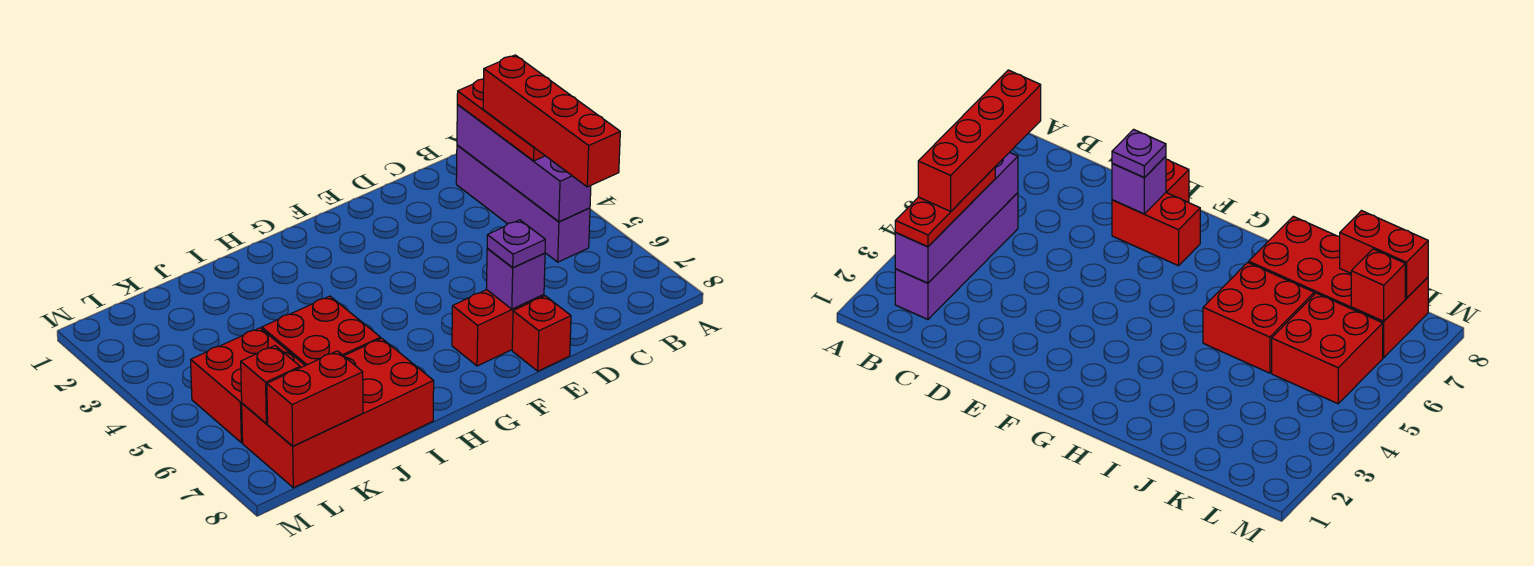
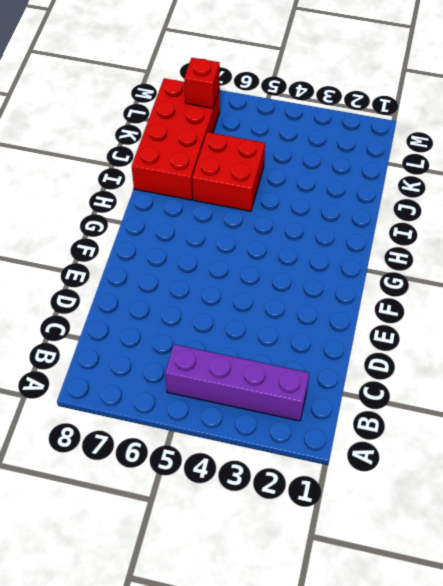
none -> red 1x2 brick [452,290,544,366]
none -> red 1x1 brick [512,296,571,371]
none -> red 2x2 brick [191,328,305,443]

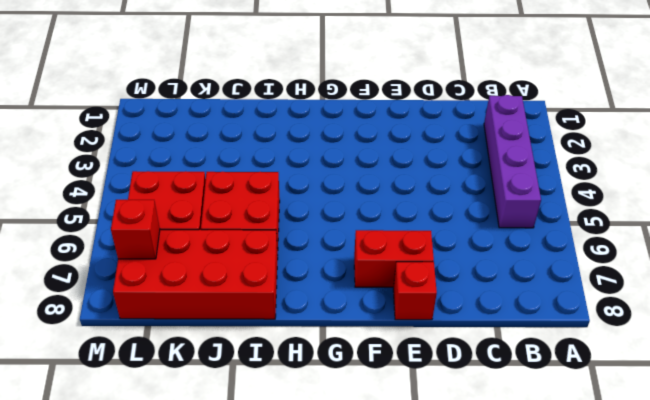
none -> purple 1x4 brick [457,104,591,222]
none -> purple 1x1 brick [486,249,545,309]
none -> red 1x2 brick [267,351,363,446]

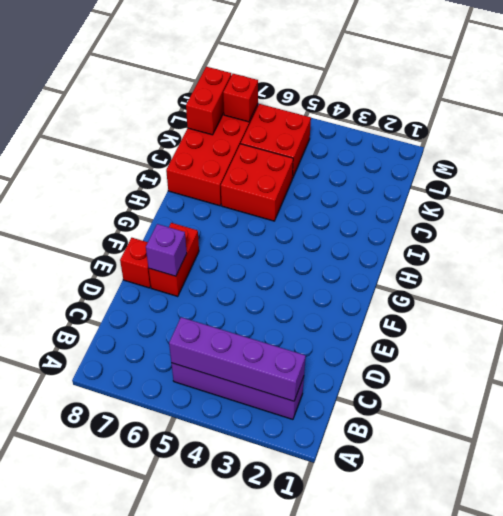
none -> red 1x3 plate [457,79,545,161]
none -> purple 1x1 plate [487,220,545,267]
none -> red 1x4 brick [483,55,620,187]

